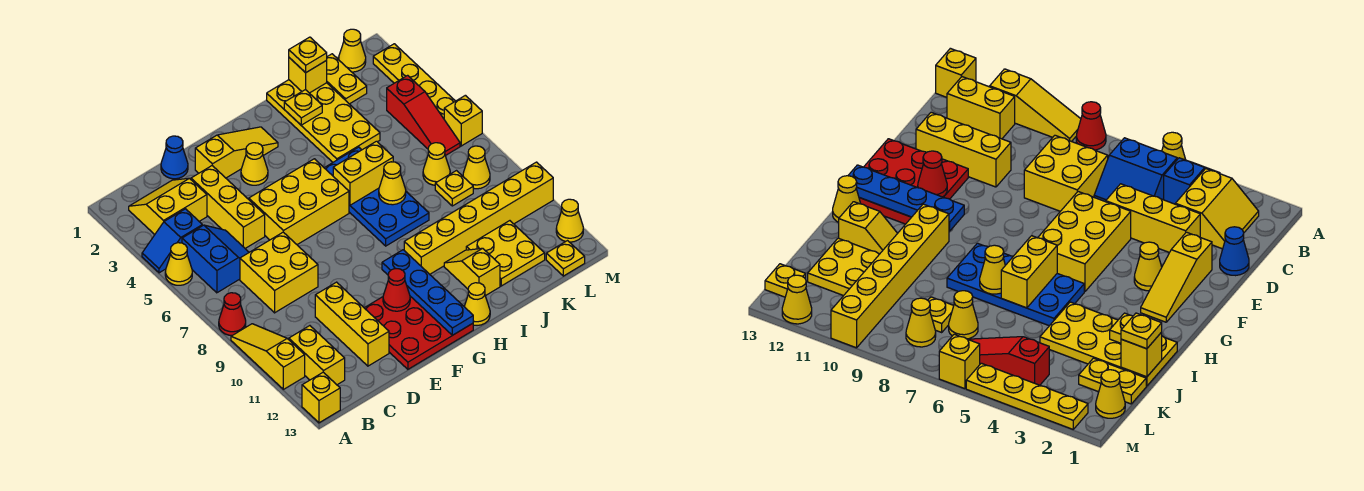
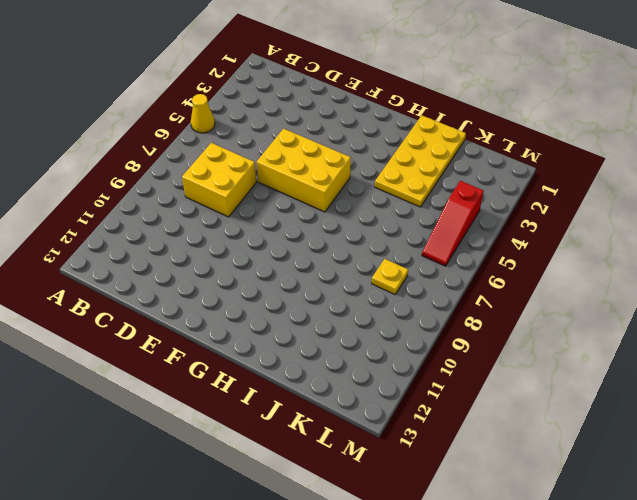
none -> blue 1x2 slope [142,209,202,273]
none -> red 1x1 cone [219,293,246,335]
none -> yellow 1x3 slope [231,324,305,389]
none -> yellow 1x1 brick [302,372,340,423]

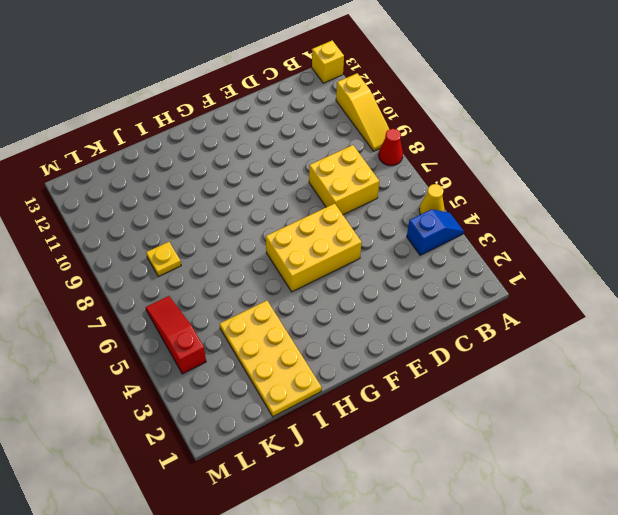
none -> yellow 2x2 slope [129,178,207,234]
none -> blue 2x2 slope [182,225,249,293]
none -> yellow 1x2 brick [289,326,345,385]
none -> blue 1x1 cone [161,136,188,179]

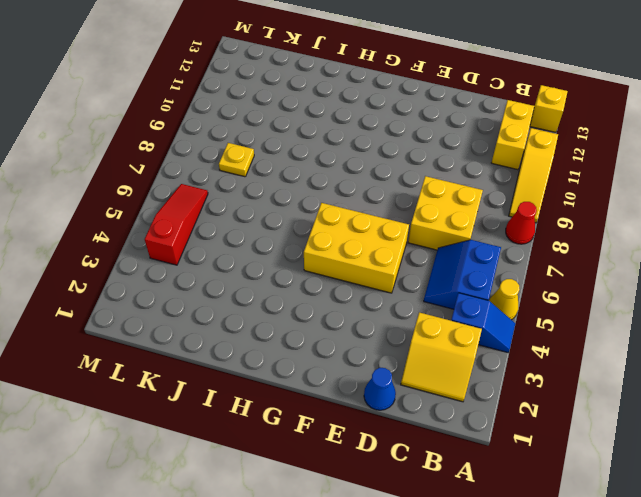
none -> yellow 1x3 brick [191,166,265,248]
none -> yellow 1x3 brick [315,282,389,366]
none -> yellow 1x3 slope [195,127,278,178]
none -> red 3x3 plate [365,296,473,369]

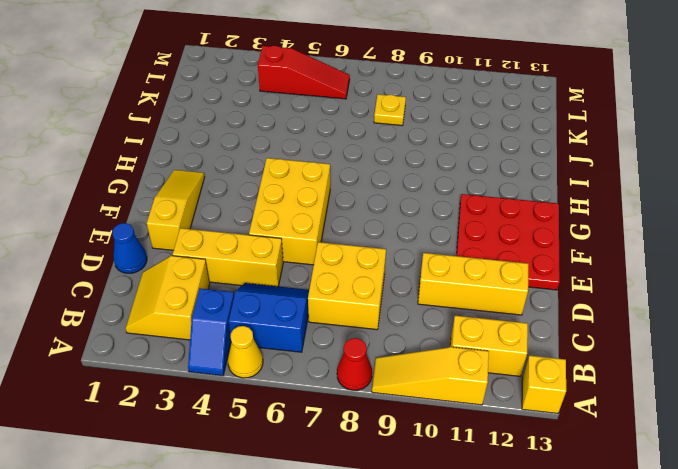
none -> yellow 1x1 cone [241,143,268,185]
none -> blue 2x4 plate [325,147,429,246]
none -> yellow 1x6 brick [404,162,553,274]
none -> yellow 1x1 cone [464,283,490,325]

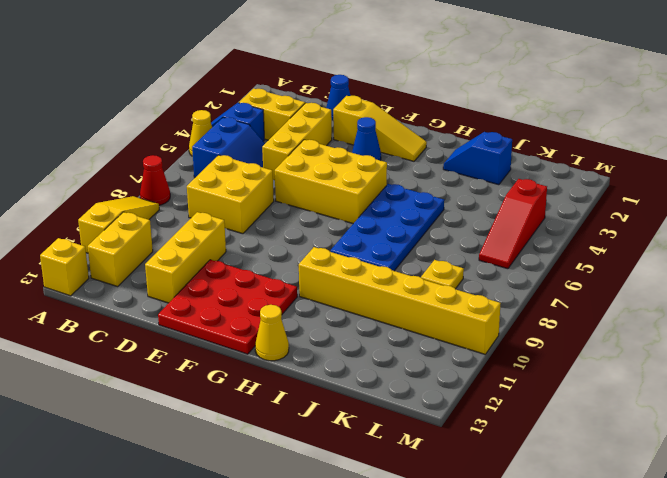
blue 1x1 cone [352,117,381,160] -> yellow 1x1 cone [241,143,268,185]
blue 1x2 slope [443,132,512,185] -> yellow 2x4 plate [267,80,380,162]
none -> yellow 1x2 slope [444,248,500,296]
none -> yellow 2x2 plate [466,221,545,286]
none -> yellow 1x2 plate [326,54,367,104]
none -> yellow 1x1 cone [423,143,450,185]

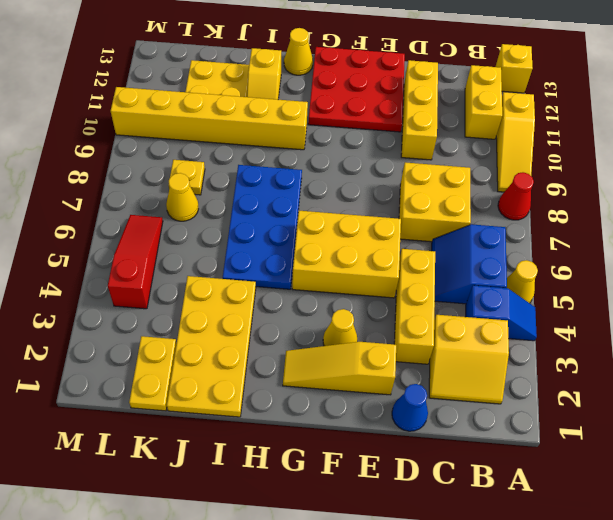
none -> yellow 1x1 cone [339,29,366,72]
none -> yellow 1x1 cone [463,146,490,189]
none -> yellow 1x1 plate [546,241,585,276]
none -> yellow 1x4 plate [373,44,455,119]

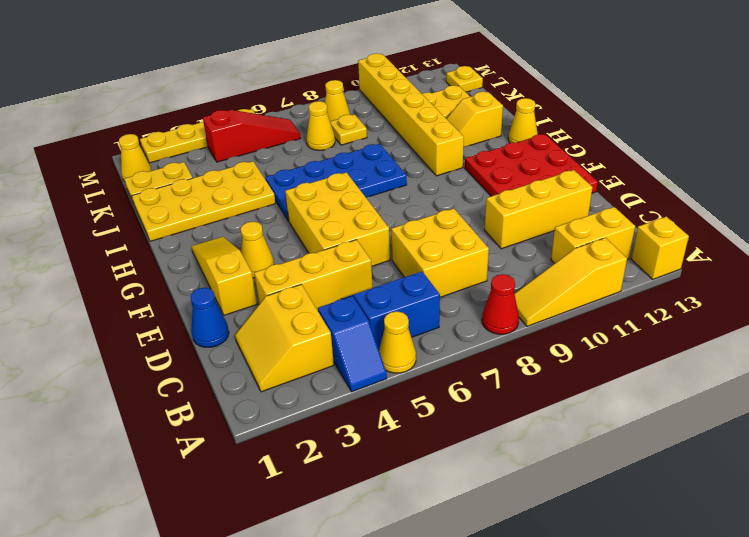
none -> yellow 1x1 brick [444,95,482,146]
none -> yellow 1x1 cone [556,199,583,242]
none -> red 1x1 cone [383,269,410,311]
none -> blue 1x4 plate [382,250,473,335]

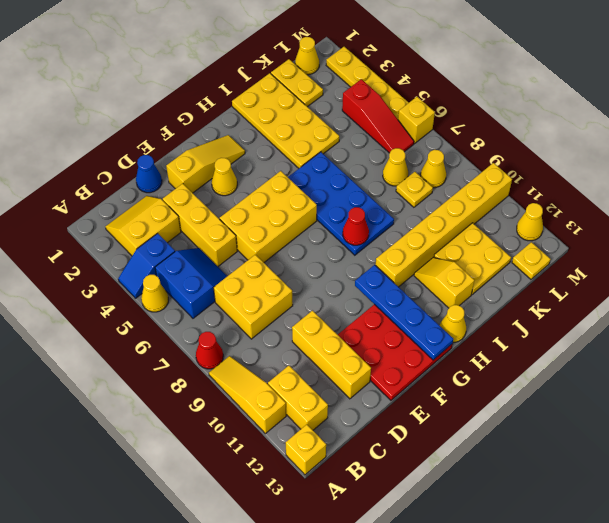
red 1x1 cone [343,207,369,245] -> red 1x1 cone moved to [383,269,410,311]
none -> yellow 1x2 brick [333,141,393,205]
none -> yellow 1x1 plate [284,90,322,125]
none -> yellow 1x1 cone [379,162,406,205]
none -> yellow 1x1 brick [289,58,327,93]

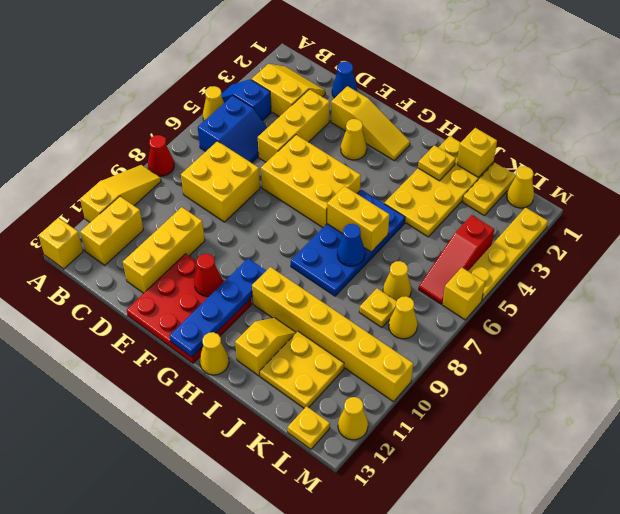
blue 1x1 cone [337,224,365,266] -> yellow 1x1 cone [379,162,406,205]
none -> yellow 1x1 plate [289,37,327,73]

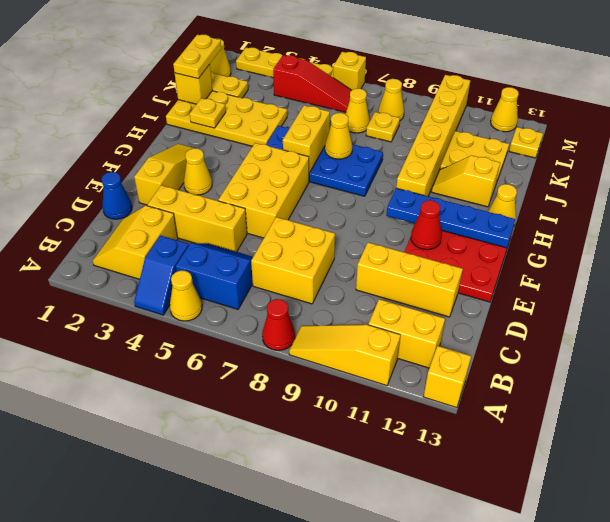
yellow 1x2 plate [173,35,221,79] -> yellow 1x1 plate [289,37,327,73]

